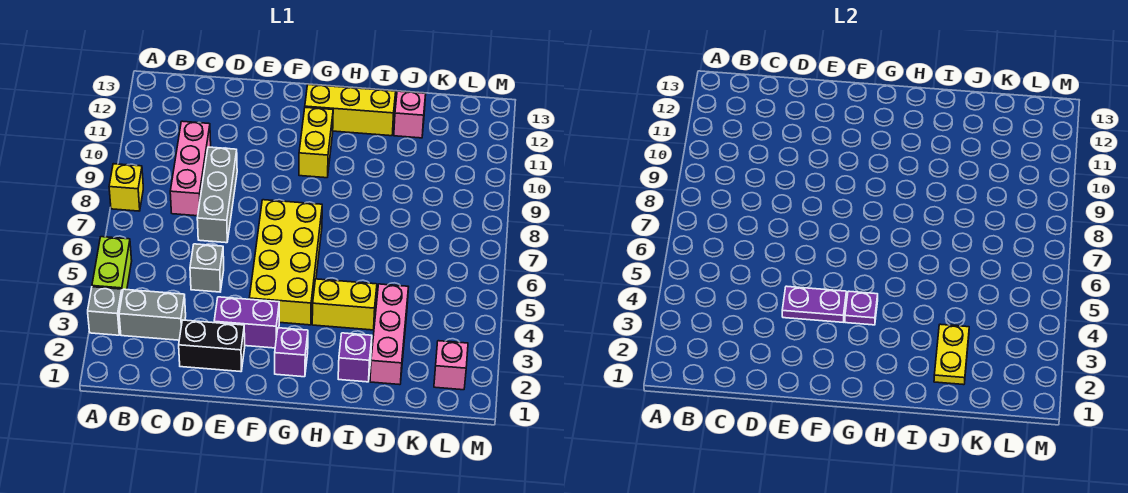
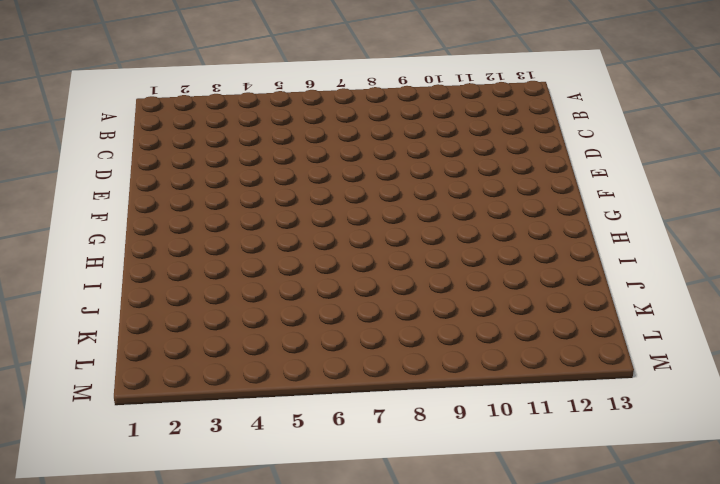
none -> grey 1x1 brick [88,287,122,335]
none -> lime 1x2 brick [92,237,132,293]
none -> yellow 1x1 brick [109,164,143,211]

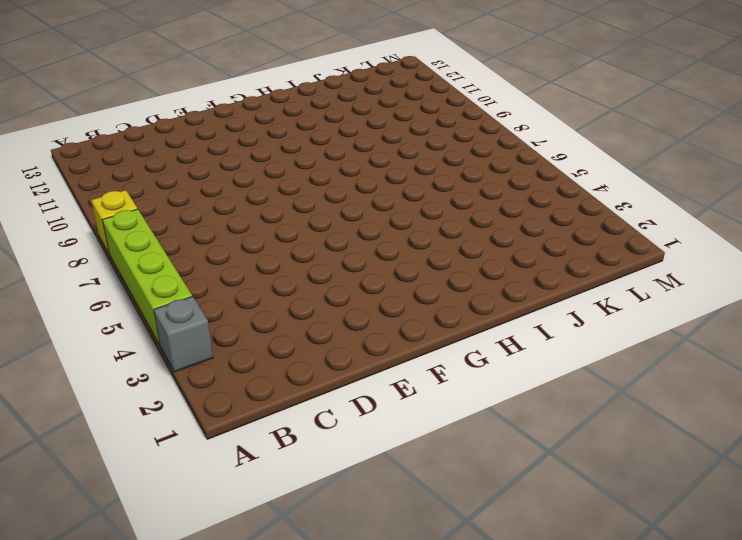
lime 1x4 brick [102,209,192,345] -> lime 1x2 brick [92,237,132,293]
none -> grey 1x2 brick [119,289,186,340]
none -> pink 1x3 brick [170,121,211,216]
none -> black 1x2 brick [179,320,245,372]

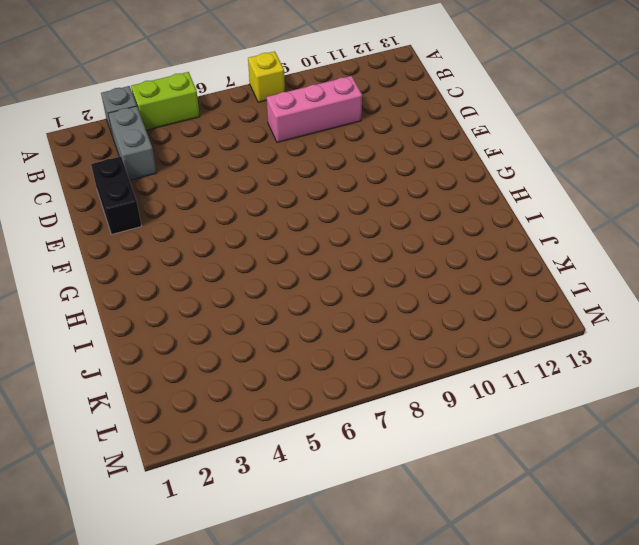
none -> grey 1x1 brick [190,244,224,292]
none -> grey 1x3 brick [197,147,237,243]
none -> purple 1x2 brick [214,297,279,348]

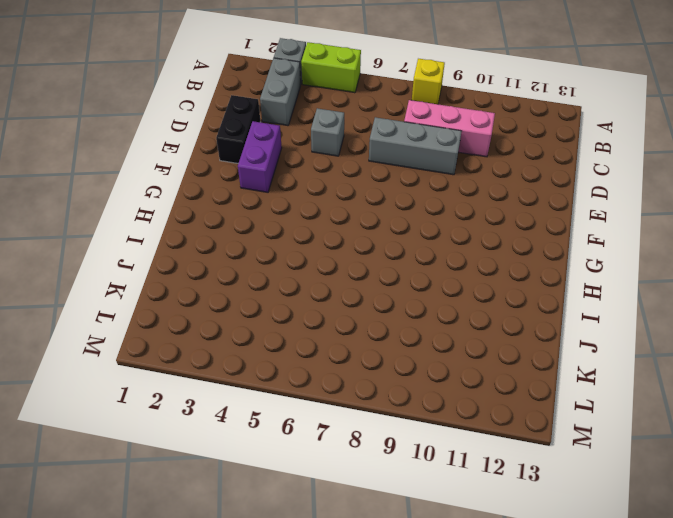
none -> yellow 2x4 brick [249,200,322,325]
none -> purple 1x1 brick [275,328,308,377]
none -> yellow 1x2 brick [299,107,333,178]

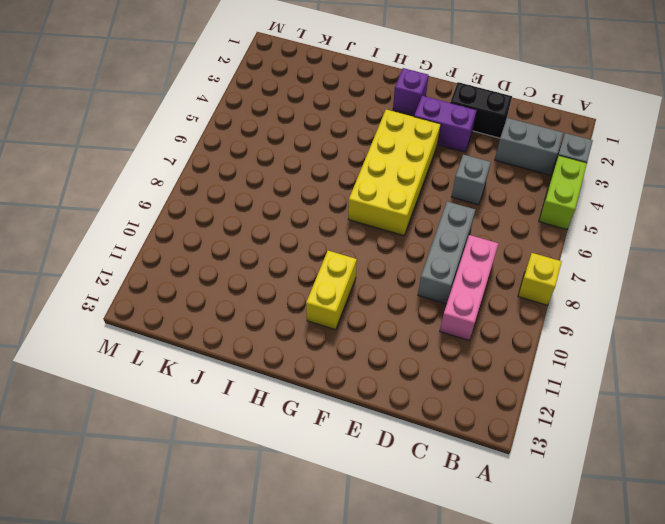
none -> yellow 1x3 brick [305,85,396,136]
none -> yellow 1x2 brick [312,279,377,330]
none -> purple 1x1 brick [338,333,372,382]

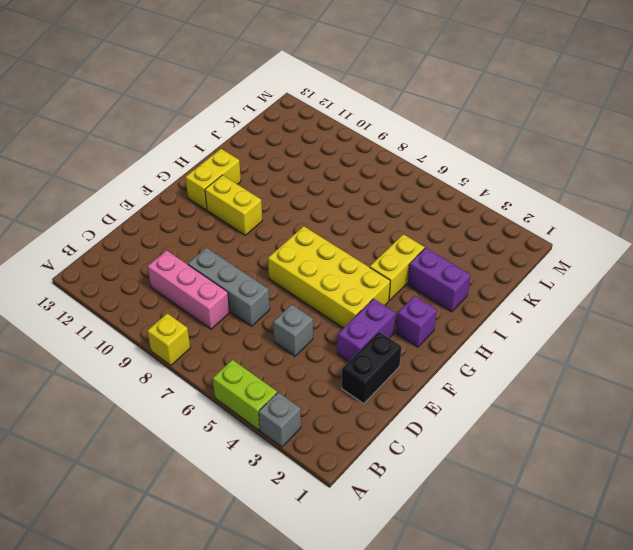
yellow 1x2 brick [186,149,241,210] -> yellow 1x3 brick [305,85,396,136]
purple 1x2 brick [408,248,471,312] -> purple 1x1 brick [338,333,372,382]
none -> grey 1x2 brick [119,289,186,340]
none -> pink 1x3 brick [370,284,408,385]
none -> pink 1x1 brick [394,91,426,138]

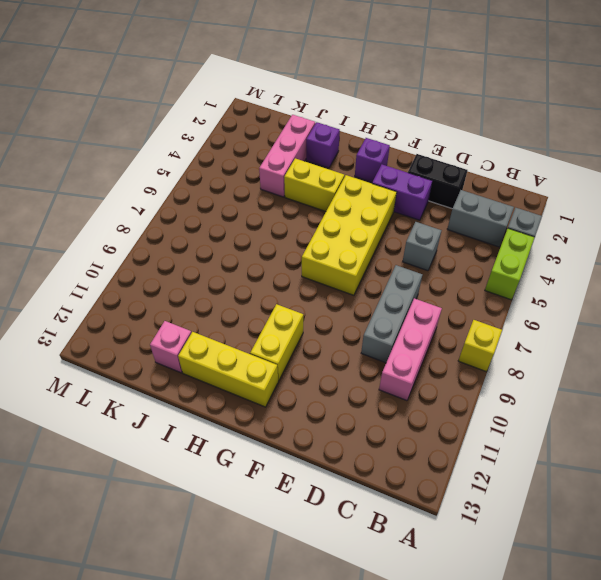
none -> pink 1x1 brick [434,341,468,390]
none -> purple 1x2 plate [782,286,846,322]
none -> purple 1x1 plate [845,291,878,325]

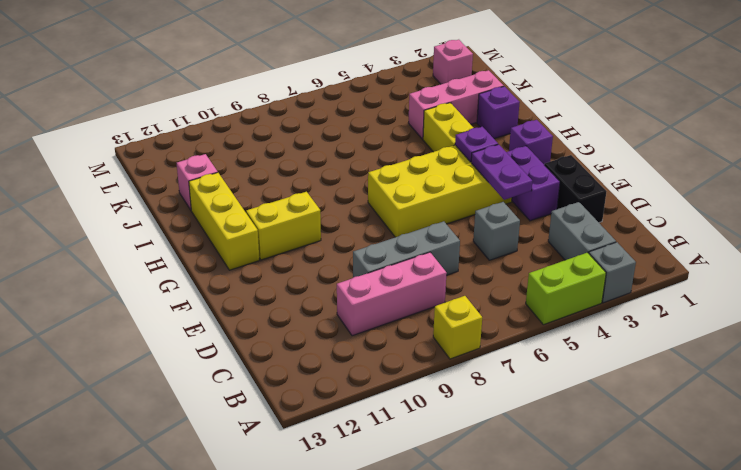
none -> yellow 1x2 plate [934,324,969,385]

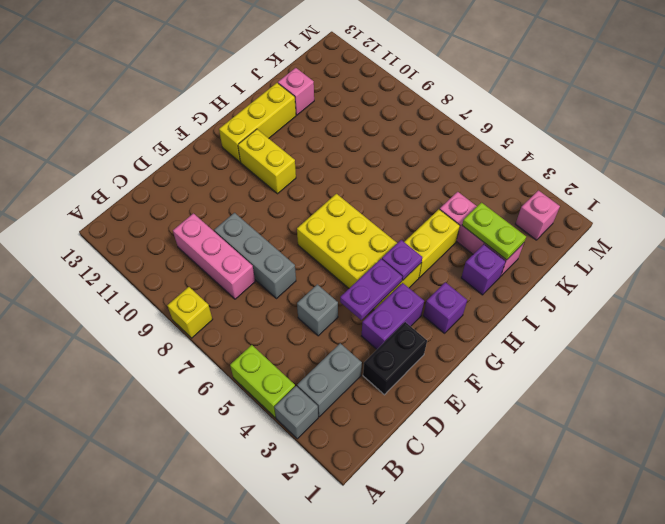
lime 1x2 plate [462,203,526,260] -> yellow 1x2 plate [934,324,969,385]

